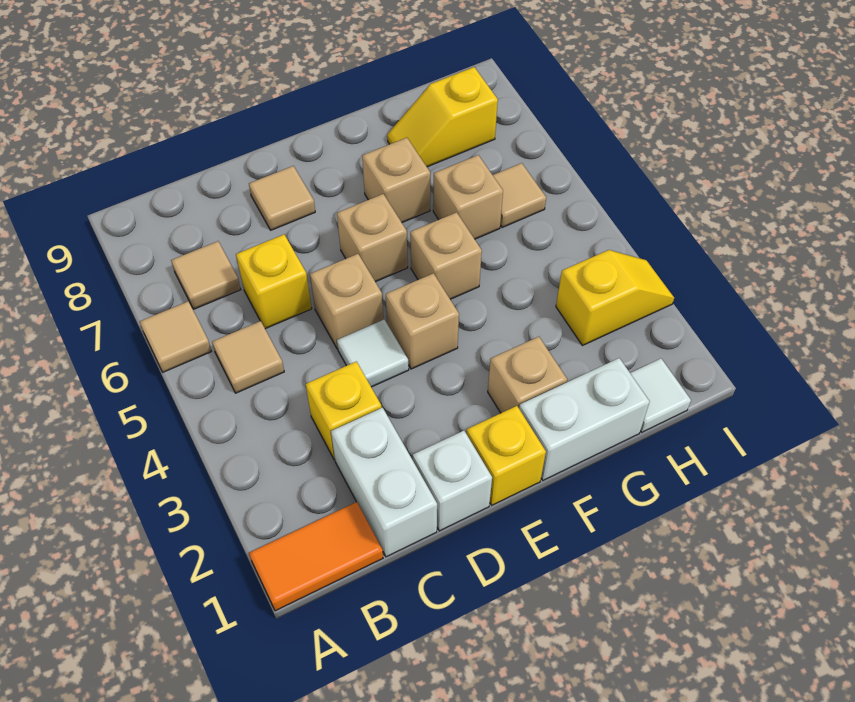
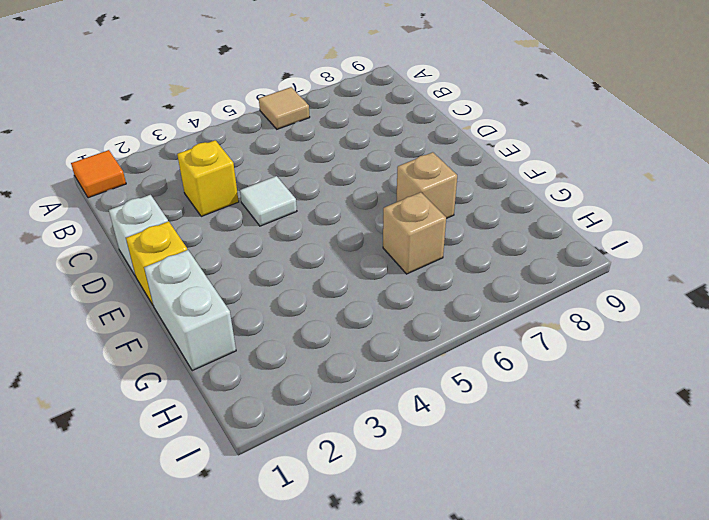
orange 1x1 tile [71,150,126,198] -> orange 1x2 tile [249,502,383,611]
none -> tan 1x1 tile [212,321,284,393]
none -> tan 1x1 tile [171,241,241,309]
none -> white 1x2 brick [331,408,437,557]

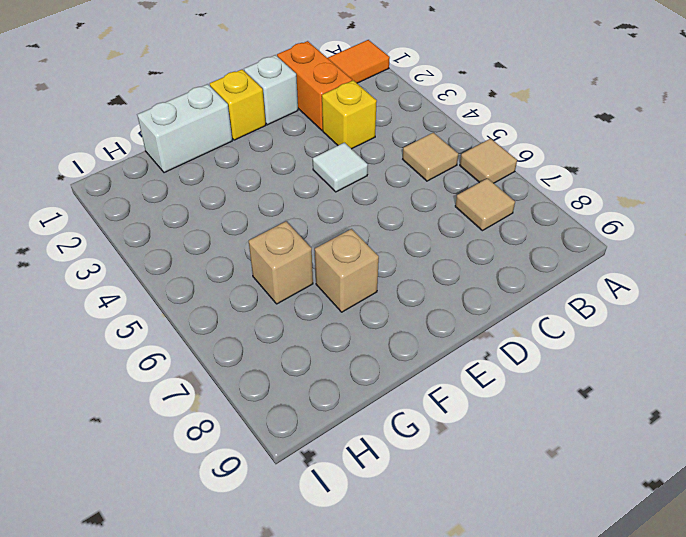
orange 1x2 brick [277,41,352,130] -> white 1x2 brick [331,408,437,557]
none -> yellow 1x1 brick [236,235,312,329]
none -> tan 1x1 brick [310,254,383,349]
none -> tan 1x1 tile [249,166,315,230]

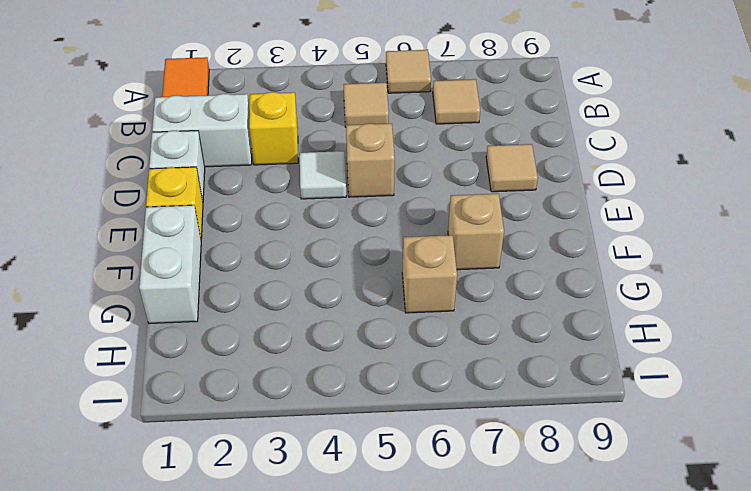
none -> yellow 1x1 brick [236,235,312,329]
none -> tan 1x1 brick [386,273,459,369]
none -> tan 1x1 brick [337,194,408,282]

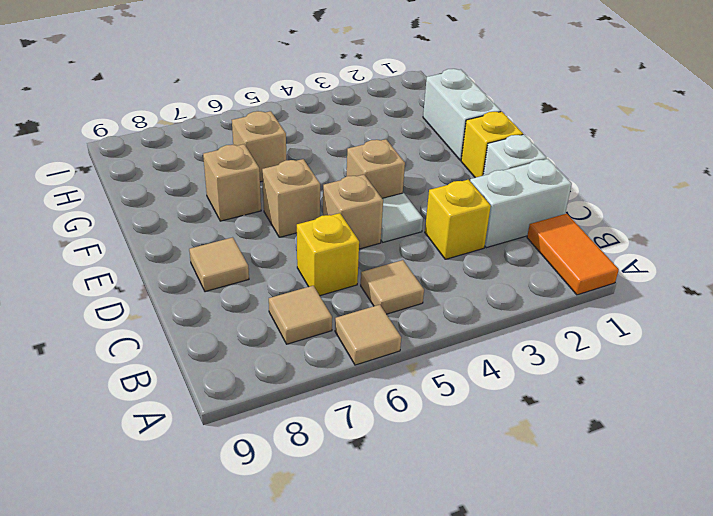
none -> tan 1x1 brick [488,337,567,413]
none -> tan 1x1 brick [410,212,482,299]
none -> yellow 1x2 slope [387,67,498,167]

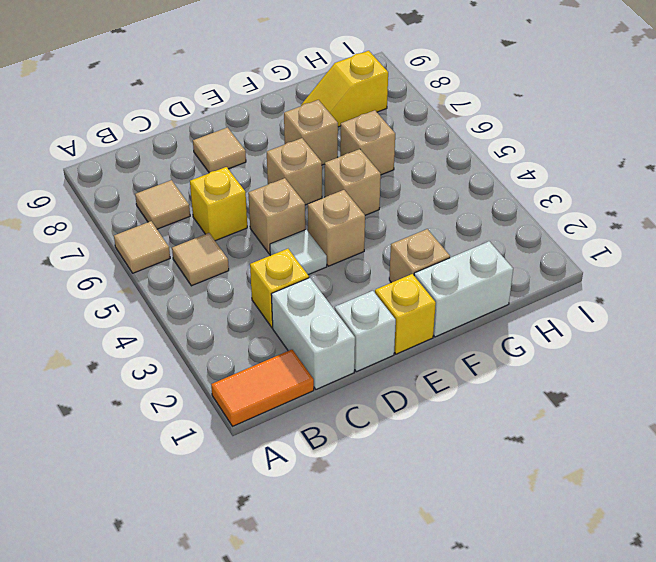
none -> white 1x1 tile [630,359,691,432]
none -> yellow 1x2 slope [556,250,674,345]
none -> tan 1x1 tile [493,163,546,228]

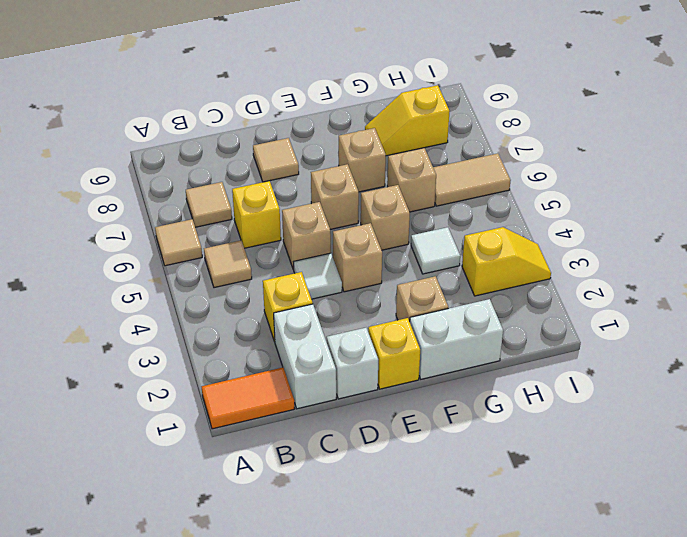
white 1x1 tile [411,227,460,274] -> white 1x1 tile moved to [630,359,691,432]
tan 1x2 tile [433,153,511,206] -> tan 1x1 tile [493,163,546,228]

